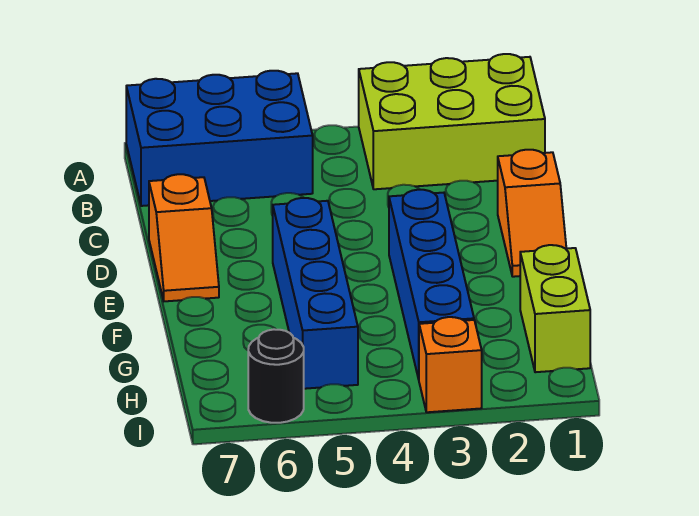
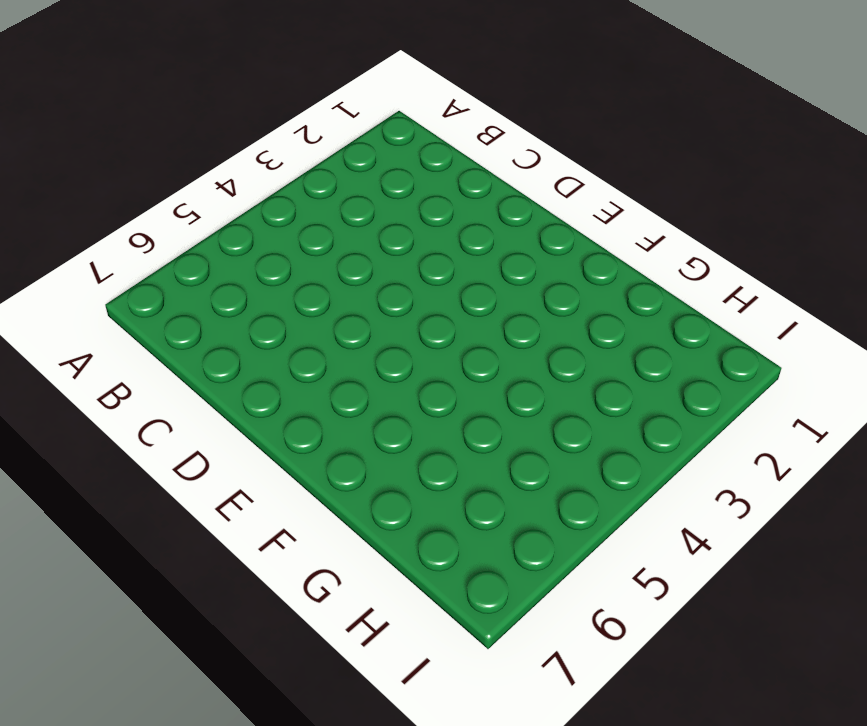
none -> lime 2x3 brick [359,54,545,189]
none -> blue 2x3 brick [126,71,313,206]

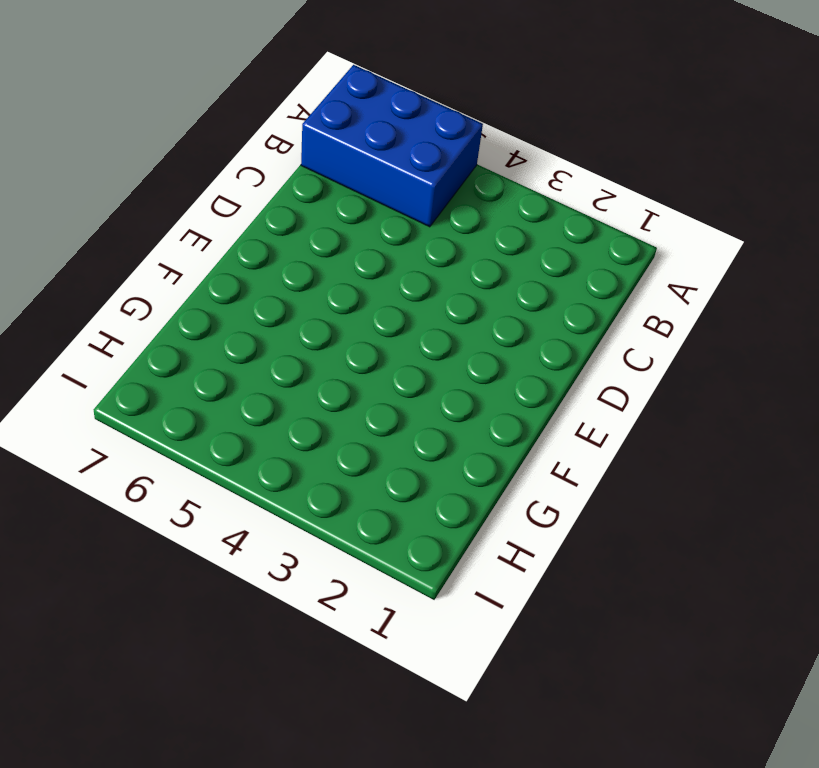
none -> lime 2x3 brick [359,54,545,189]
none -> orange 1x2 slope [498,150,566,277]

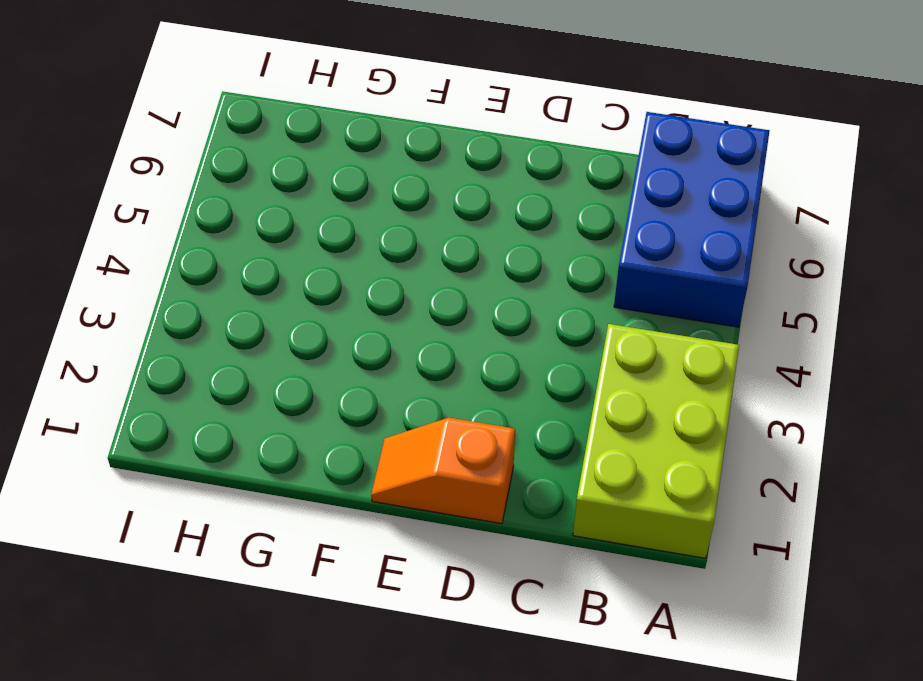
none -> orange 1x2 slope [149,174,219,301]
none -> blue 1x4 brick [389,190,474,379]

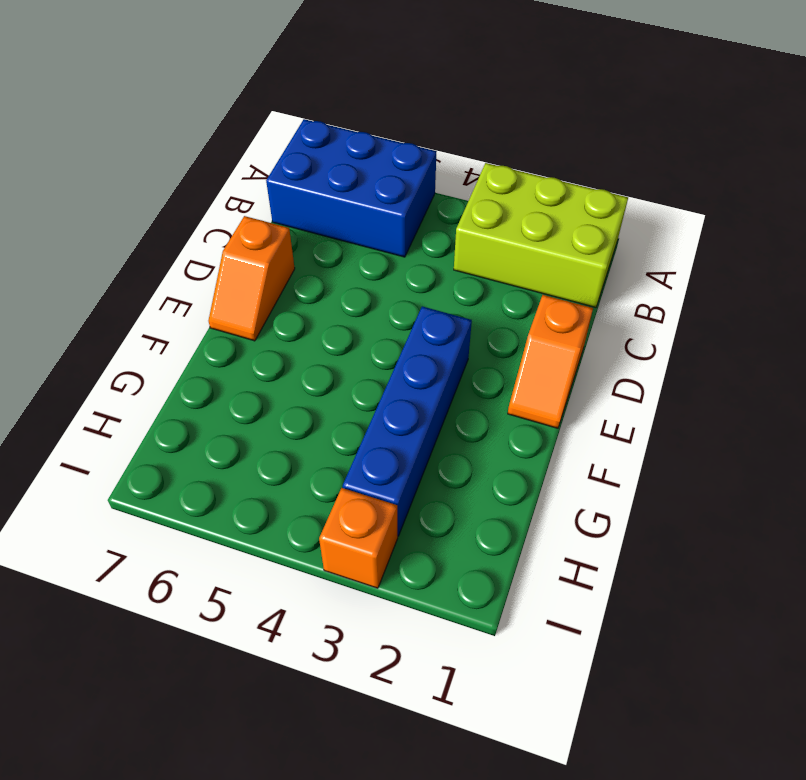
none -> blue 1x4 brick [273,198,358,389]
none -> lime 1x2 brick [520,245,590,372]

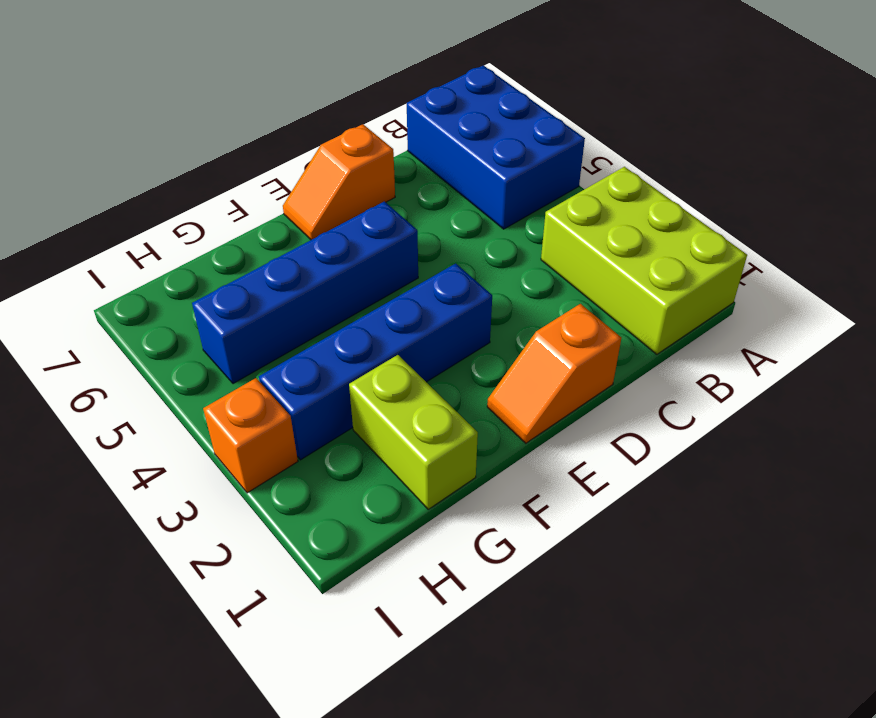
lime 1x2 brick [349,355,478,509] -> lime 1x2 brick turned to [520,245,590,372]
none -> black 1x1 round brick [248,329,304,423]

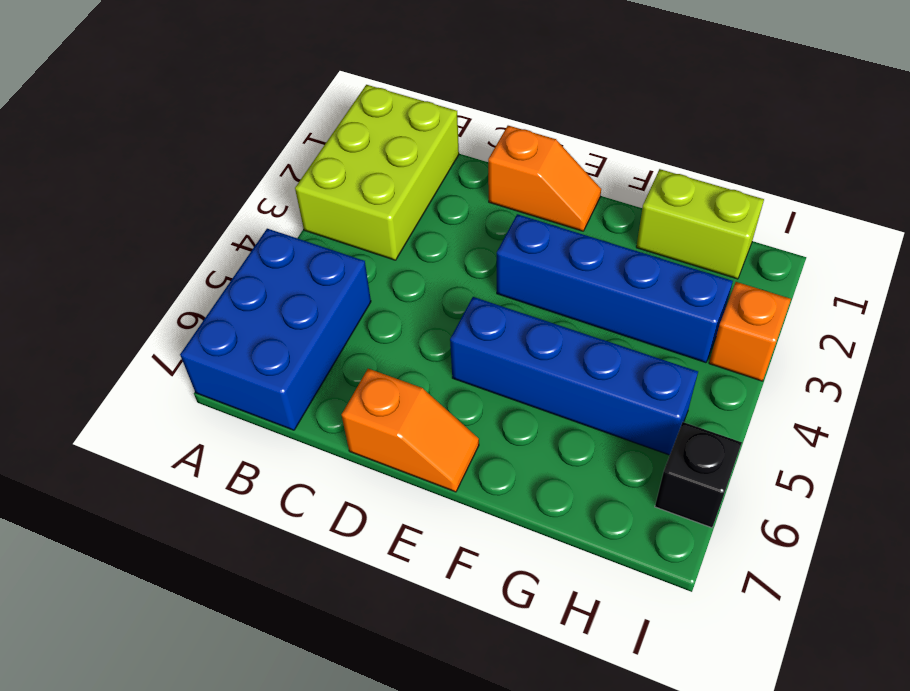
black 1x1 brick [655,422,742,528] -> black 1x1 round brick [248,329,304,423]

